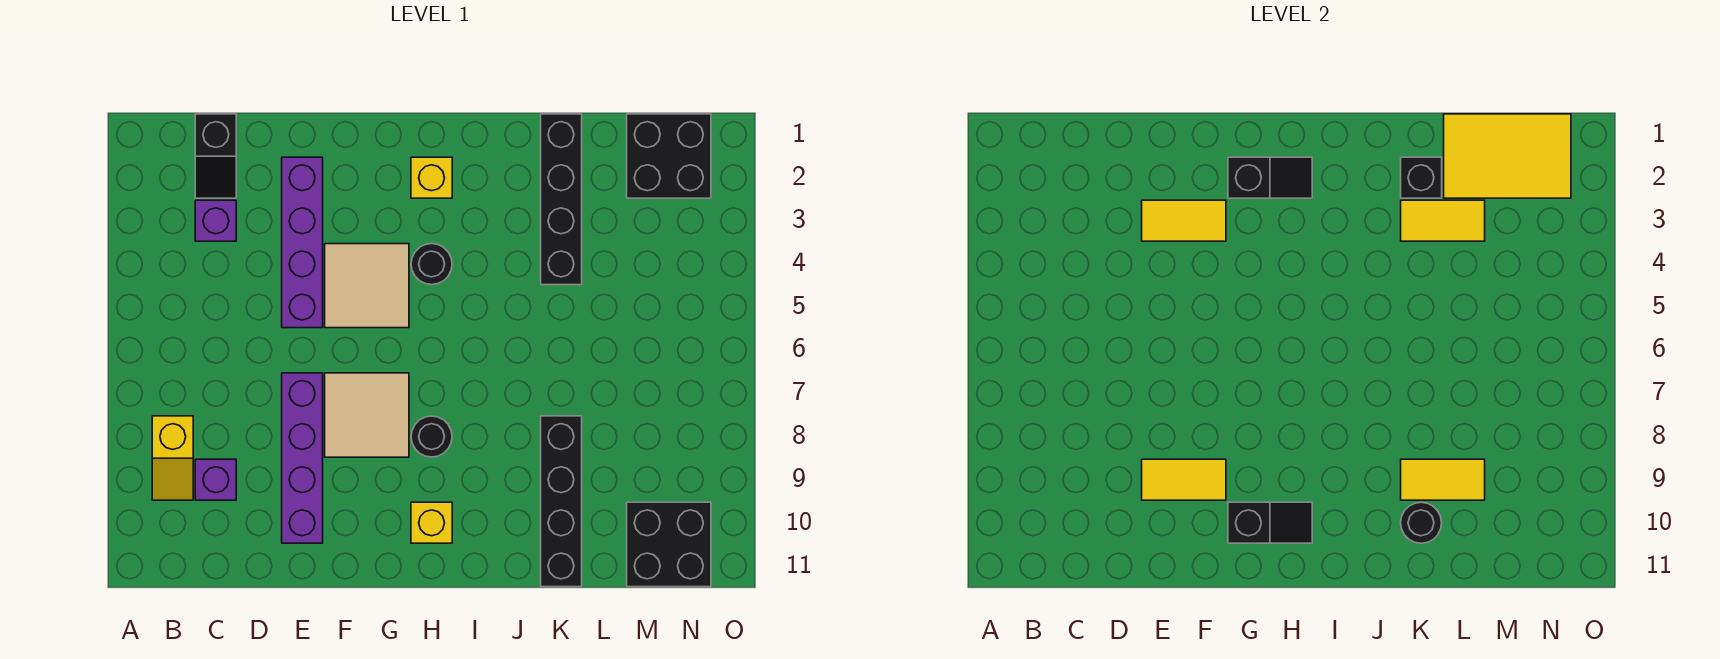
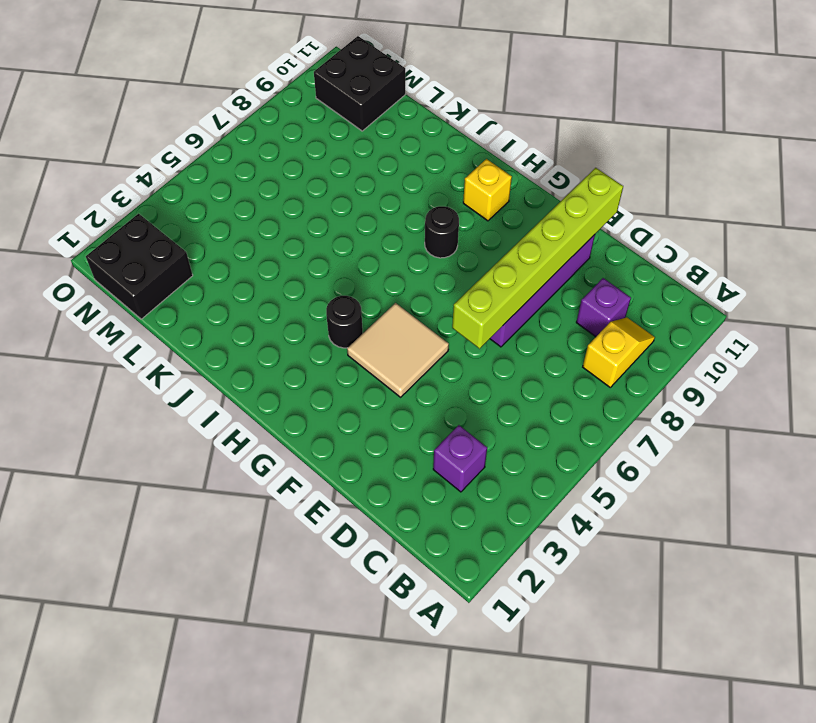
lime 1x6 brick [452,168,623,349] -> yellow 1x2 tile [1142,459,1226,500]
none -> black 1x2 slope [195,114,236,198]
none -> purple 1x4 brick [282,157,323,328]
none -> tan 2x2 tile [325,373,409,457]

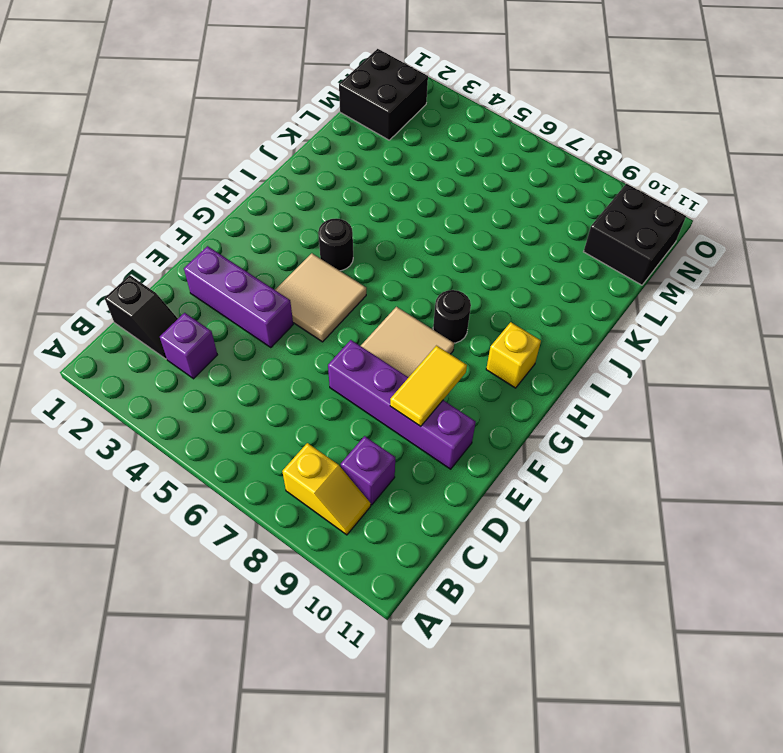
purple 1x3 brick [184,246,293,348] -> purple 1x4 brick [282,157,323,328]
none -> yellow 1x1 brick [411,157,452,198]
none -> black 1x4 brick [541,114,582,285]
none -> black 1x4 brick [541,416,582,587]

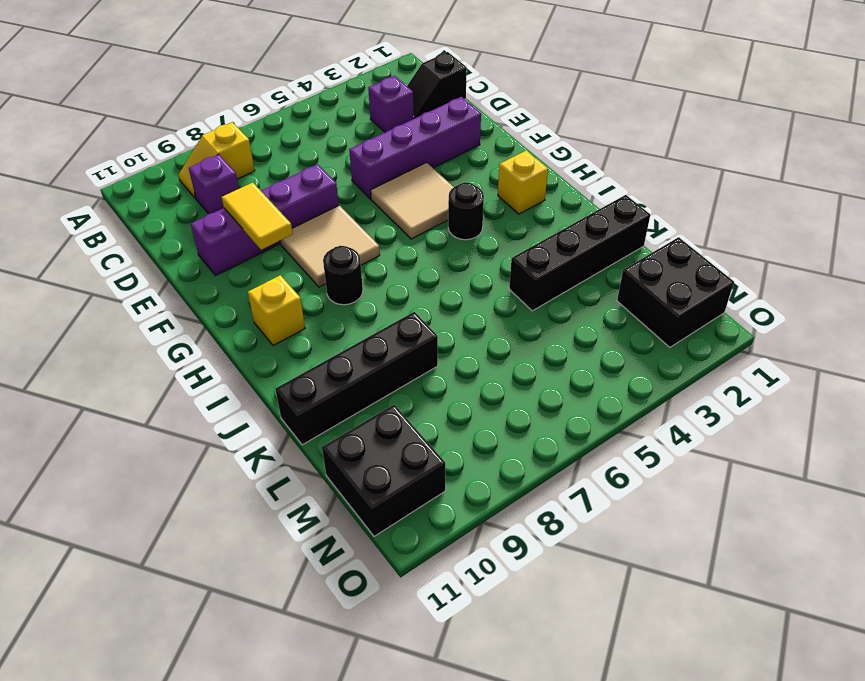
none -> yellow 1x2 tile [1142,200,1226,241]
none -> black 1x2 slope [1228,157,1312,198]
none -> black 1x2 slope [1228,502,1312,543]

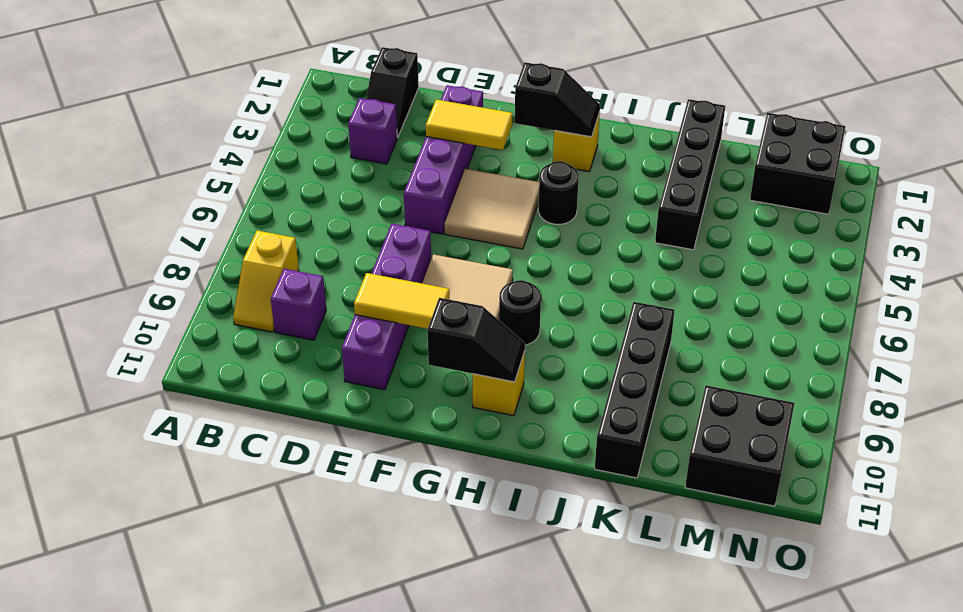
none -> black 1x1 brick [1401,157,1442,198]
none -> yellow 1x2 tile [1401,200,1485,241]
none -> yellow 1x2 tile [1401,459,1485,500]

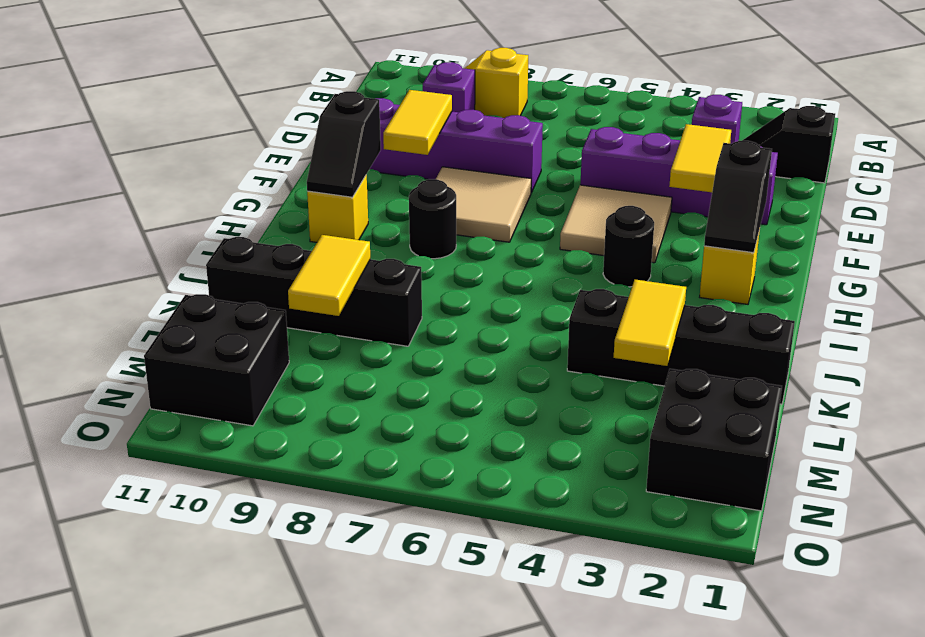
none -> black 1x1 brick [1401,157,1442,198]
none -> black 1x1 round brick [1401,502,1442,543]
none -> yellow 2x3 tile [1444,114,1571,198]

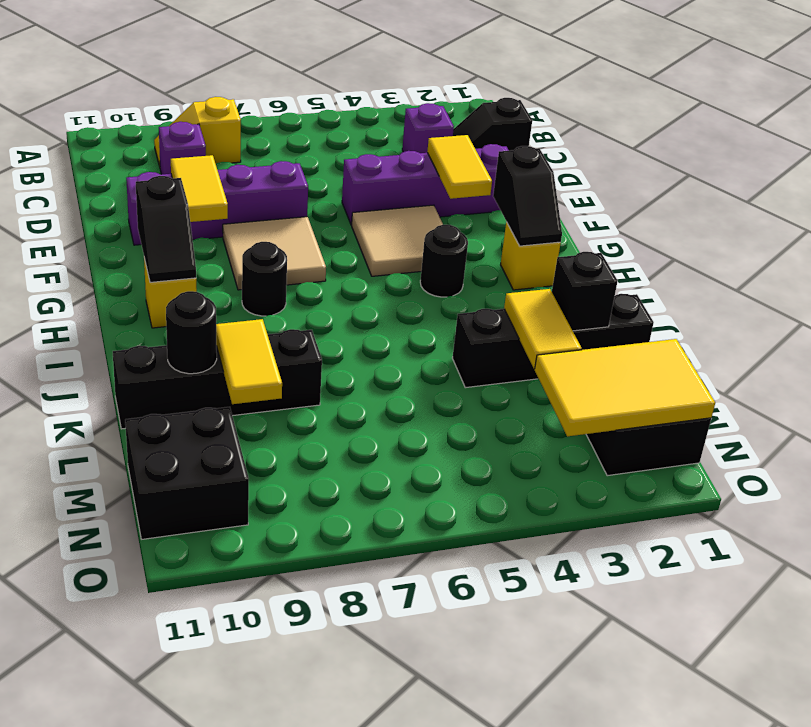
yellow 2x3 tile [535,339,715,437] -> yellow 2x3 tile turned to [1444,114,1571,198]

